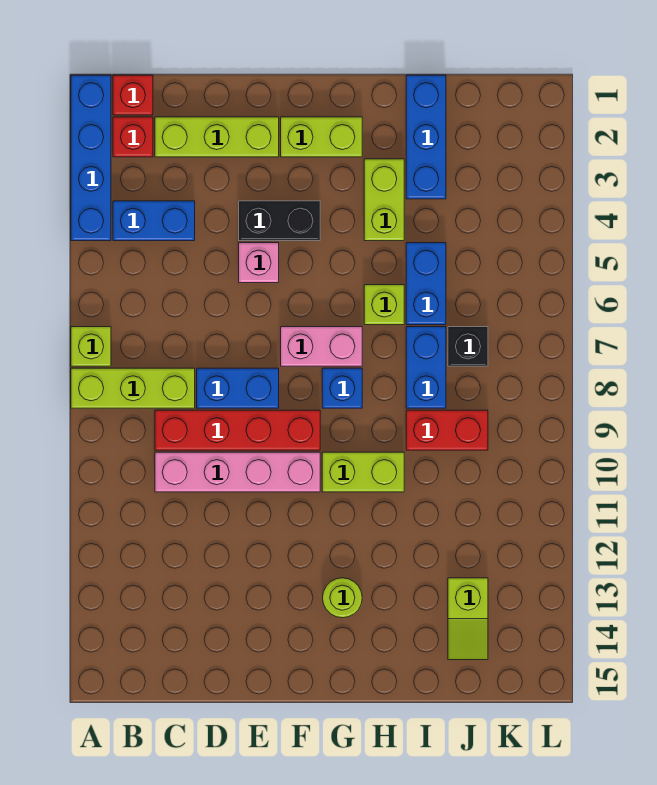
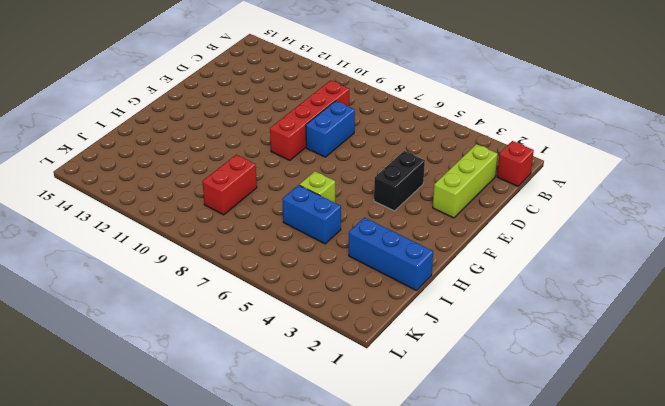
none -> blue 1x4 brick [71,75,111,241]
none -> lime 1x1 brick [71,327,111,366]
none -> lime 1x3 brick [71,368,195,408]

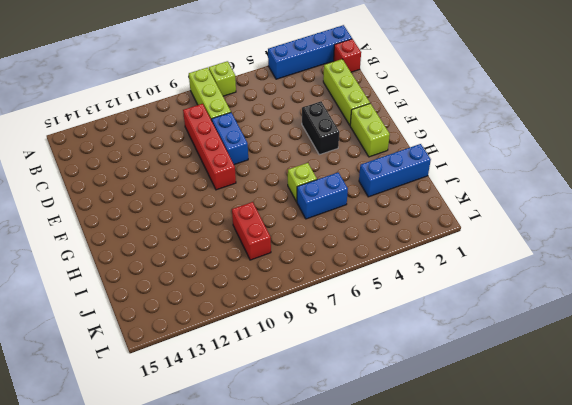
none -> red 1x1 brick [113,117,153,157]
none -> blue 1x2 brick [113,201,195,241]
none -> pink 1x4 brick [155,452,320,492]

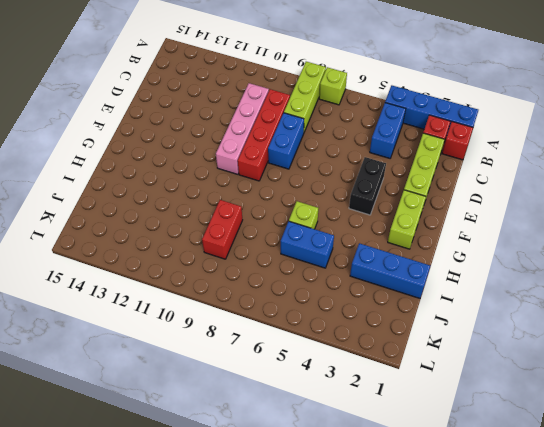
none -> pink 1x1 brick [239,243,279,283]
none -> pink 1x2 brick [281,327,362,366]
none -> blue 1x1 brick [322,368,362,408]

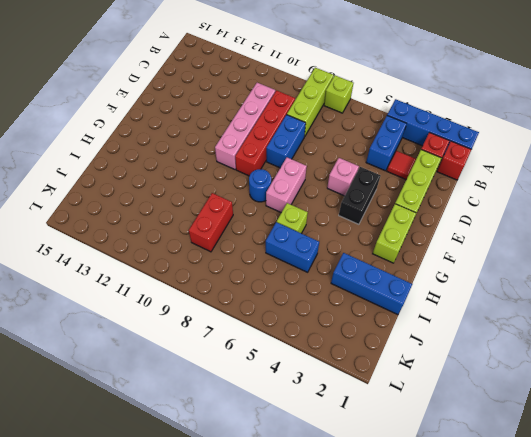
red 1x1 tile [387,151,416,180] -> none
blue 1x1 round brick [249,169,271,202] -> blue 1x1 brick [322,368,362,408]
none -> lime 1x2 brick [322,452,404,492]
none -> lime 1x1 round brick [322,578,362,618]
none -> lime 1x2 brick [364,159,404,241]

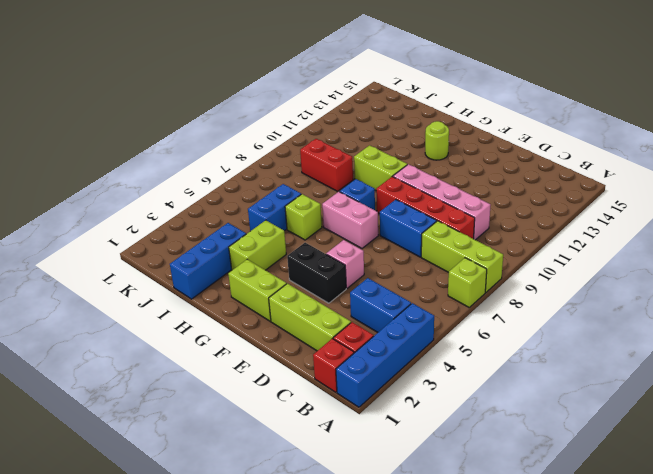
none -> blue 1x2 brick [406,327,446,408]
none -> black 1x1 brick [448,327,488,366]
none -> lime 1x2 slope [448,578,488,660]

